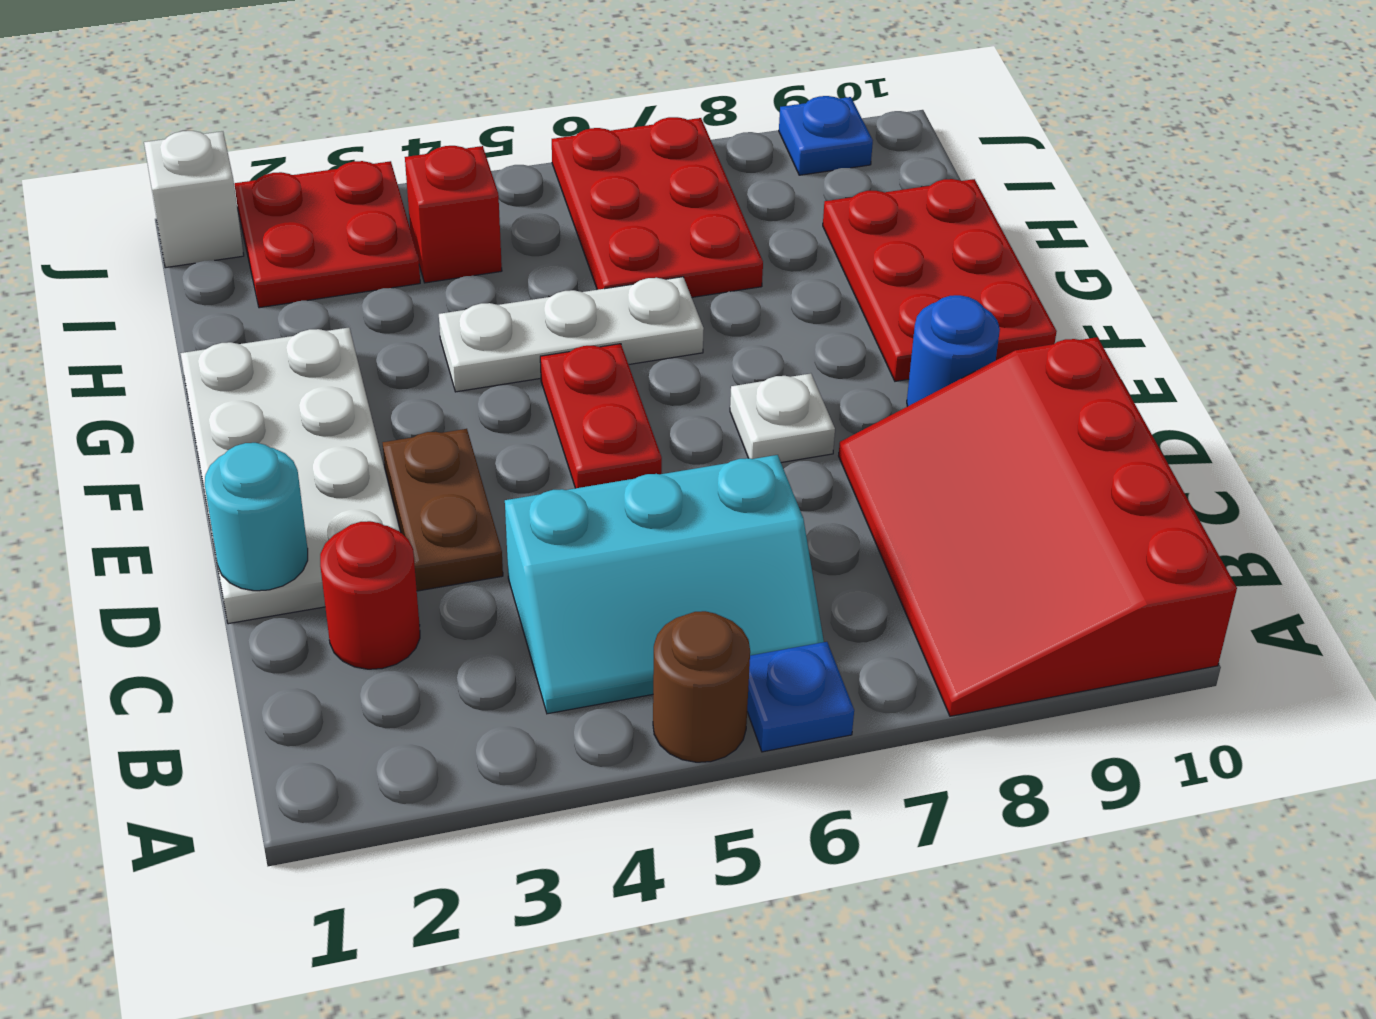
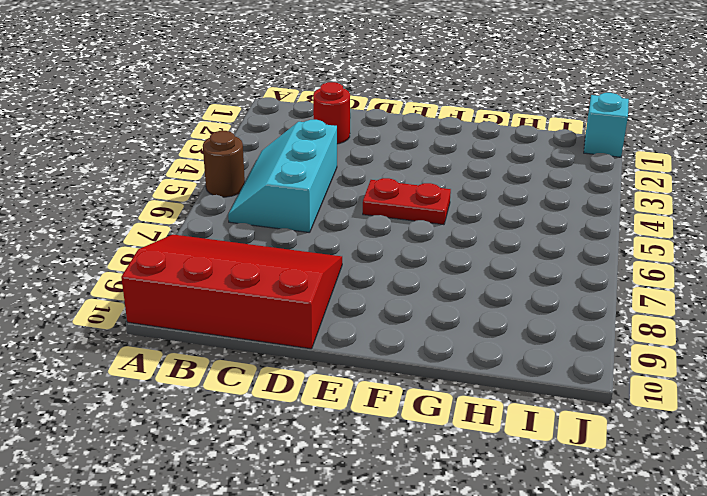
cyan 1x1 brick [584,93,629,157] -> white 1x1 brick [144,131,244,268]
none -> blue 1x1 plate [747,642,854,752]
none -> white 2x4 plate [180,328,400,624]
none -> brown 1x2 plate [383,429,503,591]

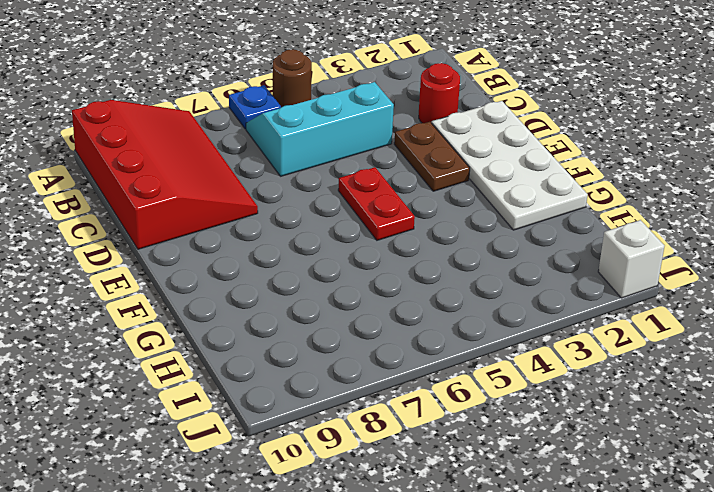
none -> white 1x1 plate [730,373,835,463]
none -> blue 1x1 round brick [907,295,1000,406]
none -> red 2x3 plate [823,179,1057,381]

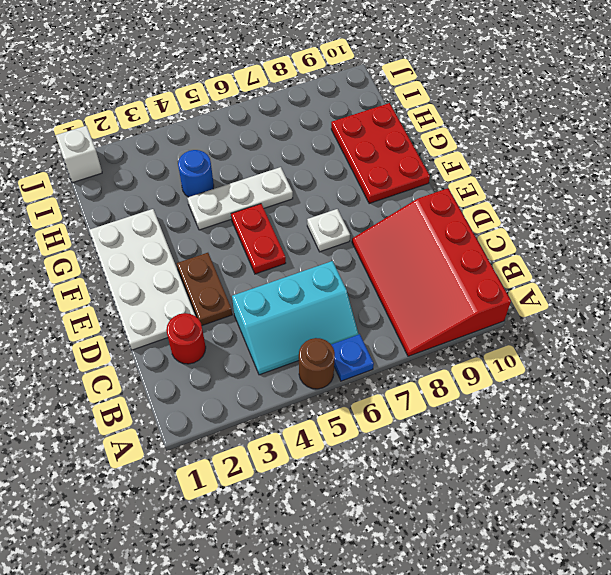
blue 1x1 round brick [178,150,214,197] -> blue 1x1 round brick moved to [907,295,1000,406]
none -> red 2x3 plate [552,117,763,297]
none -> red 2x2 plate [234,161,420,308]
none -> red 1x1 brick [405,146,502,283]

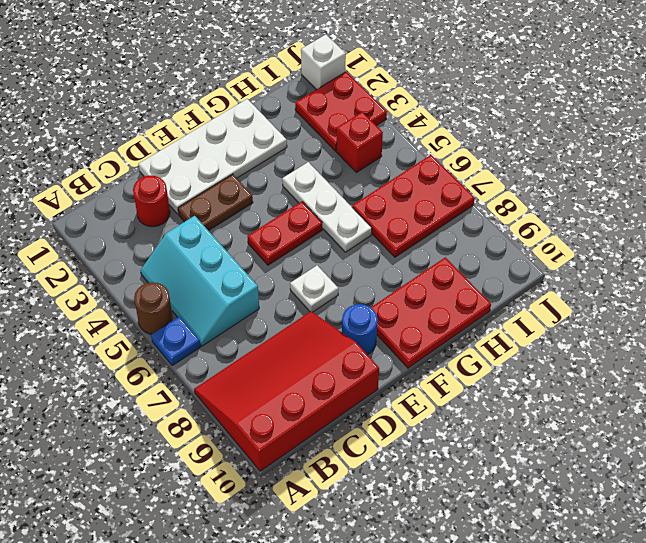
none -> blue 1x1 plate [779,96,873,175]
none -> cyan 1x1 round brick [205,443,308,591]

